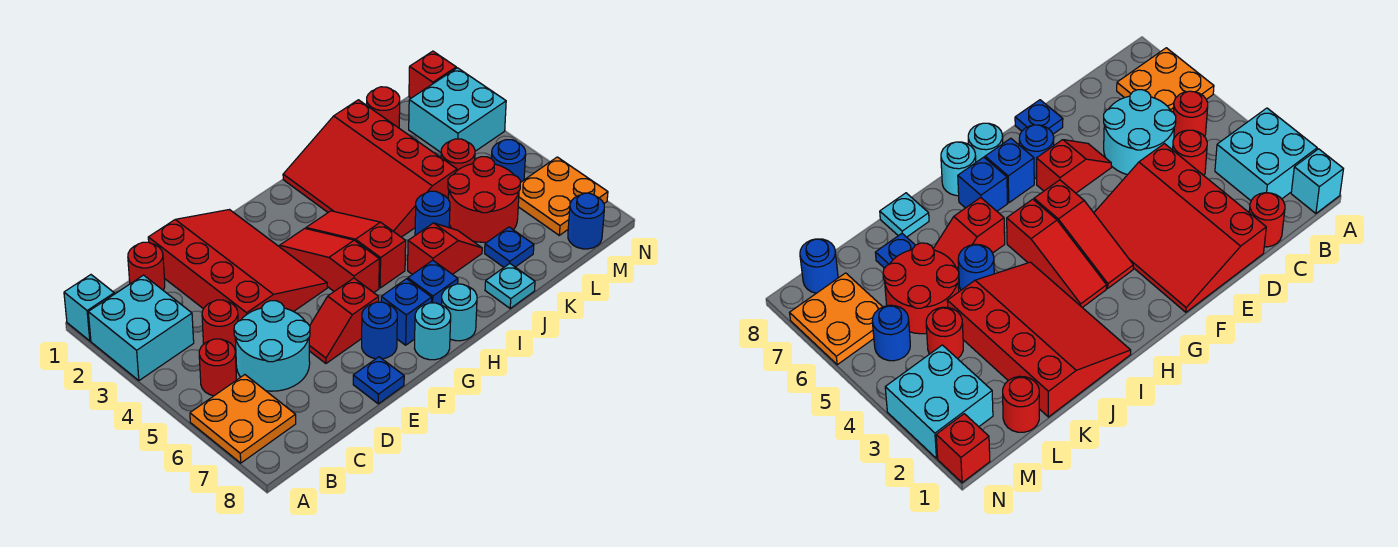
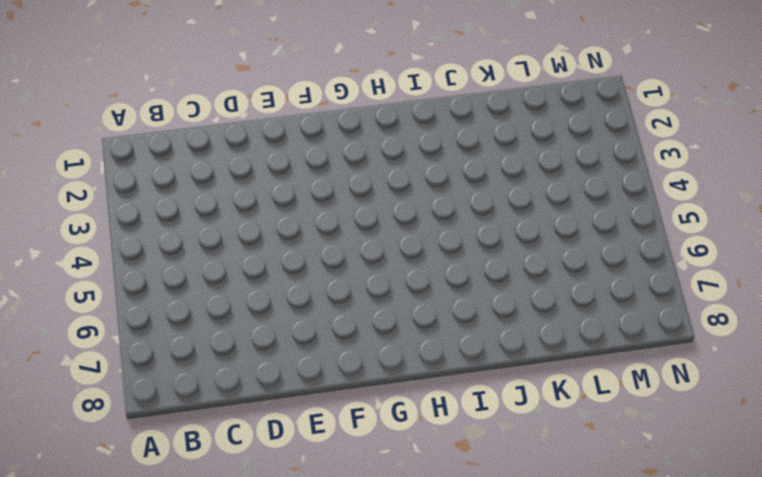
none -> cyan 1x1 brick [64,275,114,341]
none -> cyan 2x2 brick [88,275,194,381]
none -> orange 2x2 plate [190,375,296,463]
none -> red 1x1 round brick [199,339,236,396]

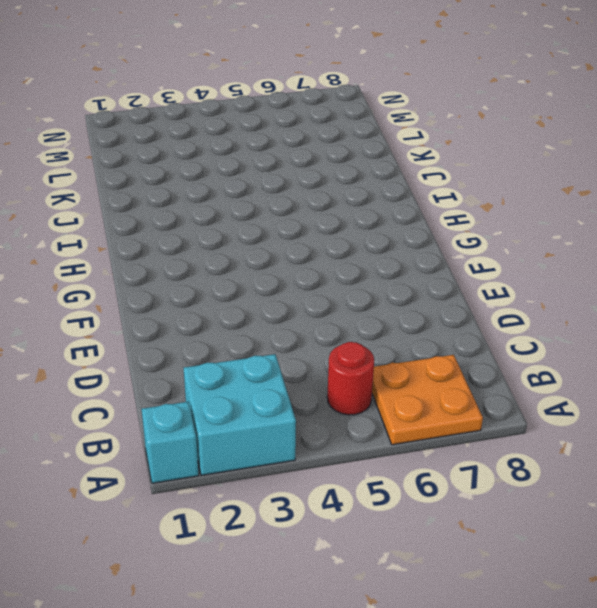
none -> red 1x1 round brick [128,242,165,290]
none -> red 1x1 round brick [202,300,238,351]
none -> cyan 2x2 round brick [234,301,310,391]
none -> red 3x4 slope [148,210,327,321]

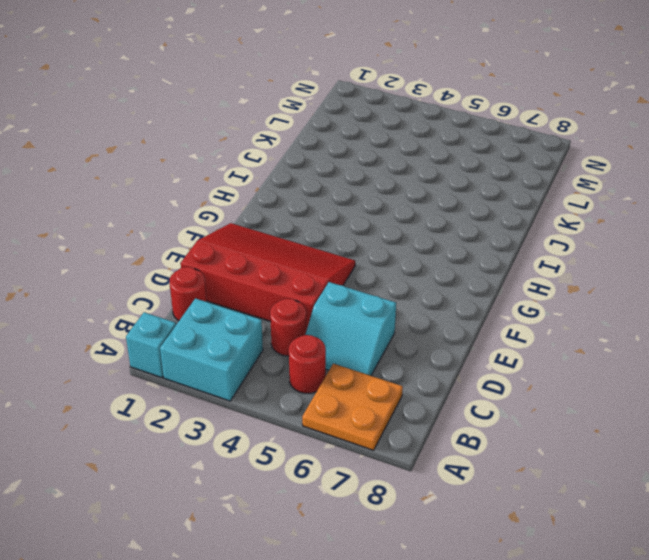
cyan 2x2 slope [305,282,396,376] -> cyan 2x2 round brick [234,301,310,391]
none -> red 1x2 slope [309,278,379,363]
none -> blue 1x1 plate [353,357,404,404]
none -> blue 1x1 round brick [362,302,397,359]
none -> red 1x3 slope [280,229,379,293]

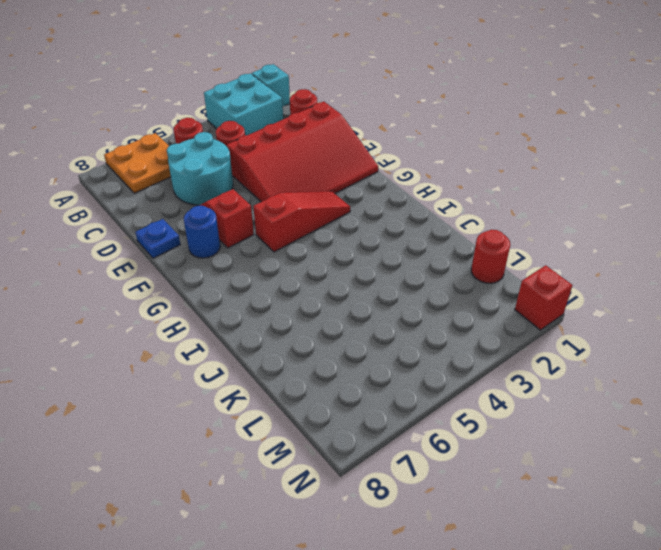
none -> blue 1x1 brick [381,279,432,345]
none -> cyan 1x1 round brick [414,303,451,360]
none -> red 1x3 slope [306,211,406,288]
none -> blue 1x1 brick [408,260,458,305]

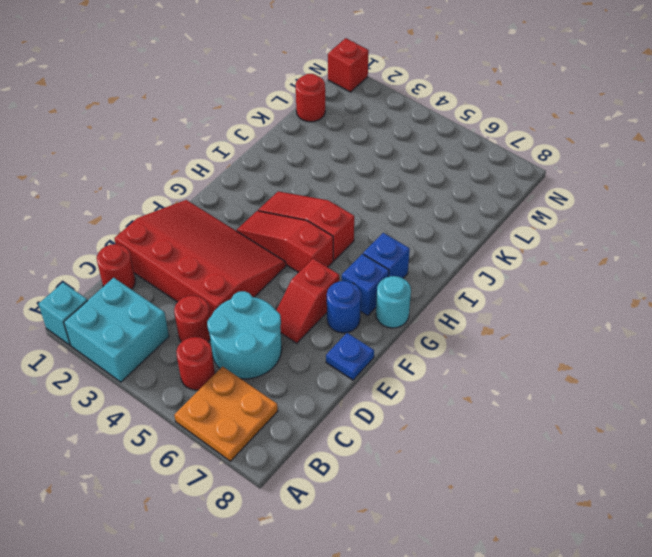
none -> cyan 1x1 round brick [441,284,477,341]
none -> red 3x4 slope [283,100,457,237]
none -> red 1x2 slope [408,223,482,274]
none -> blue 1x1 round brick [415,191,450,235]

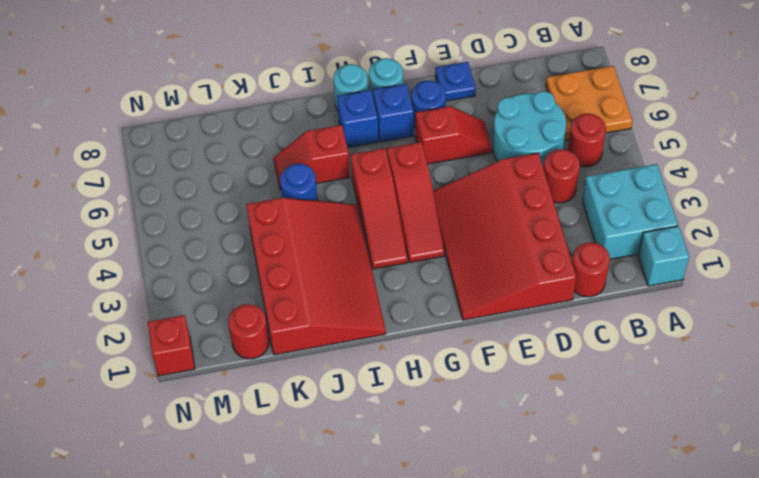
none -> cyan 1x1 plate [485,264,535,308]
none -> red 2x2 round brick [448,157,520,242]
none -> blue 1x1 plate [485,227,534,267]
none -> red 1x1 round brick [441,139,475,171]

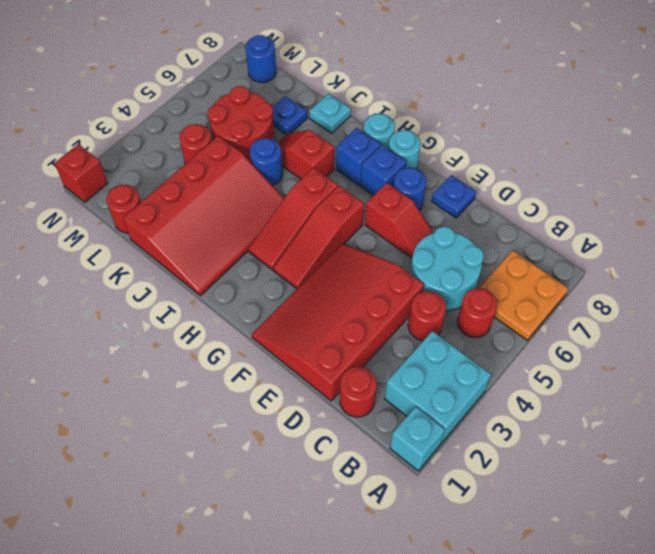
none -> cyan 2x2 brick [409,68,506,152]
none -> blue 1x1 round brick [491,140,526,183]
none -> orange 2x2 plate [518,157,608,235]

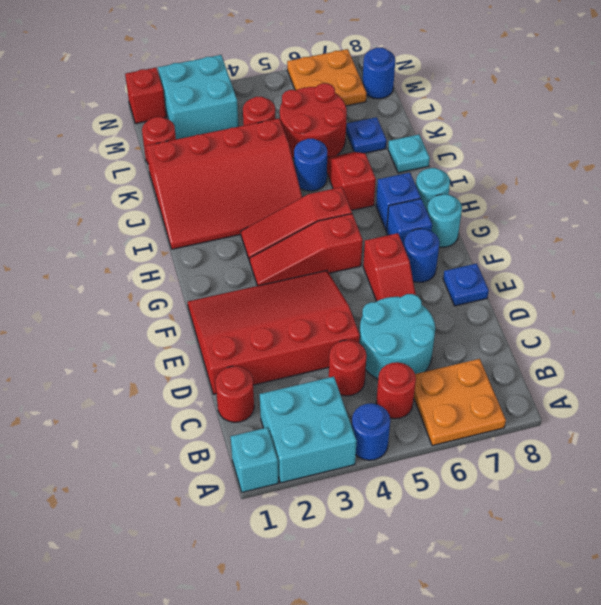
blue 1x1 round brick [352,403,390,460] -> blue 1x1 round brick moved to [491,140,526,183]

